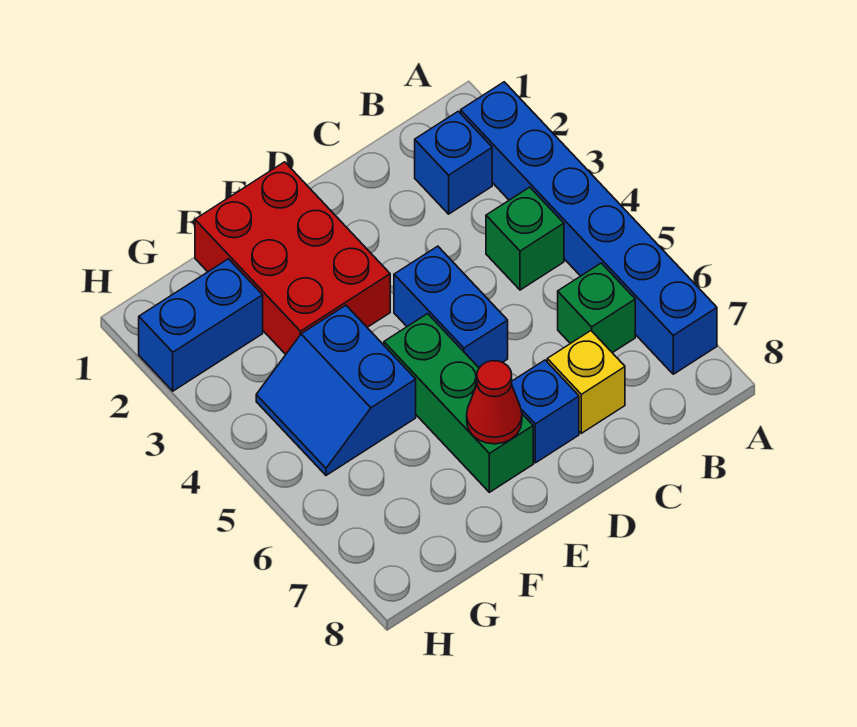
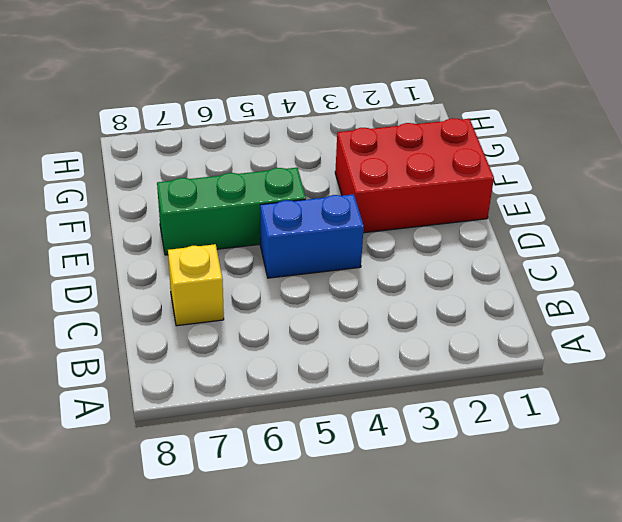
none -> blue 1x6 brick [461,82,717,374]
none -> blue 1x1 brick [415,111,492,214]
none -> green 1x1 brick [486,187,564,290]

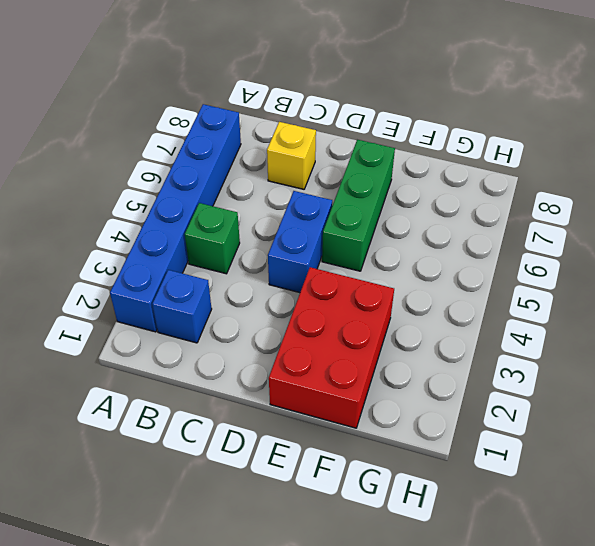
none -> green 1x1 brick [558,263,635,353]
none -> blue 1x1 brick [512,360,579,463]
none -> blue 2x2 slope [256,305,416,475]

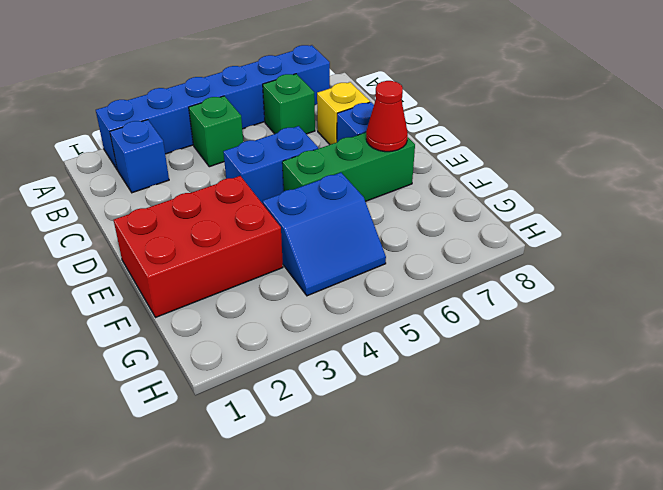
none -> blue 1x2 brick [139,259,263,391]

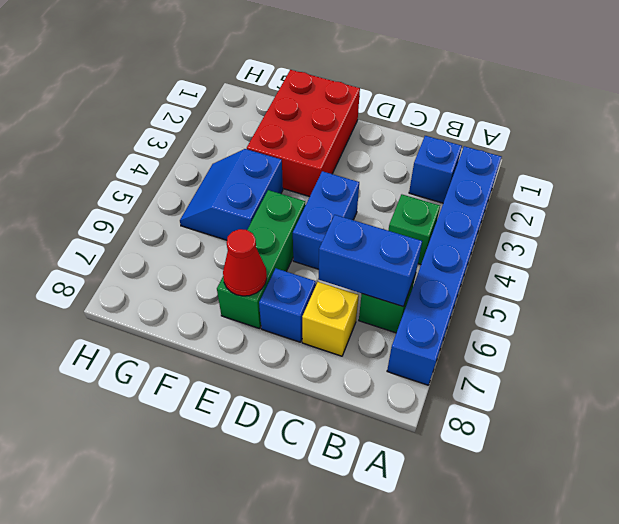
blue 1x2 brick [318,215,422,307] -> blue 1x2 brick moved to [139,259,263,391]

